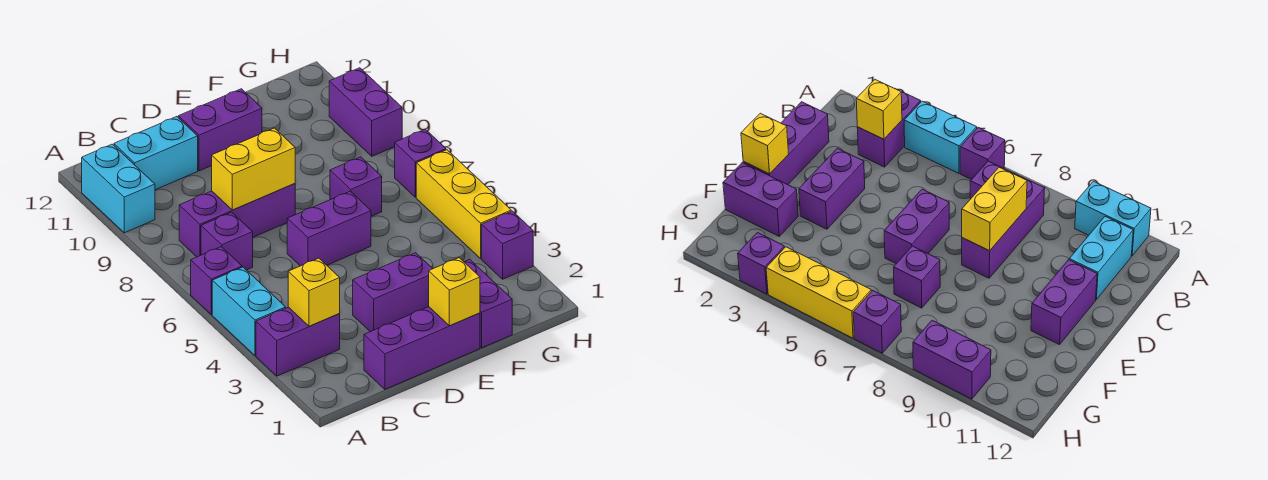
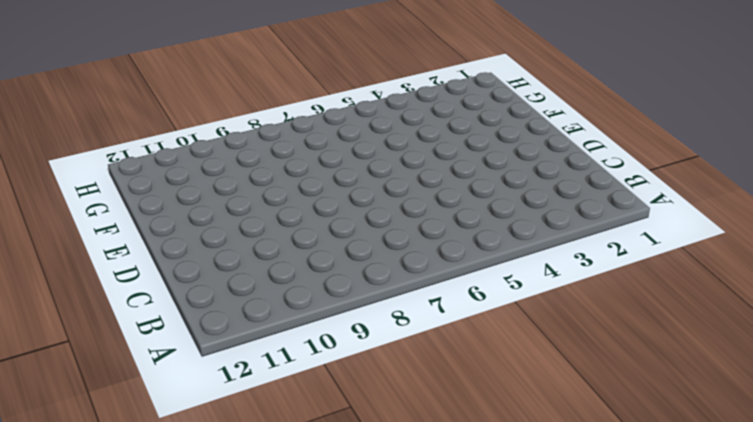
none -> purple 1x2 brick [256,307,340,376]
none -> cyan 1x2 brick [212,267,286,356]
none -> purple 1x1 brick [191,247,242,315]

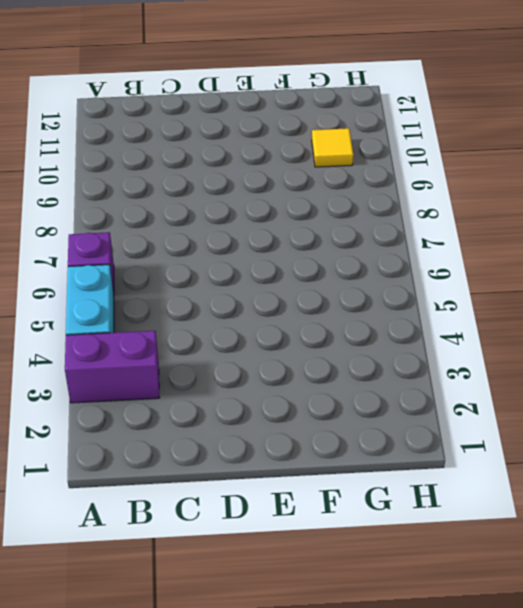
yellow 1x1 tile [312,128,353,167] -> none
none -> cyan 1x2 brick [82,144,155,233]
none -> purple 1x1 brick [201,212,253,270]
none -> purple 1x3 brick [179,183,295,257]

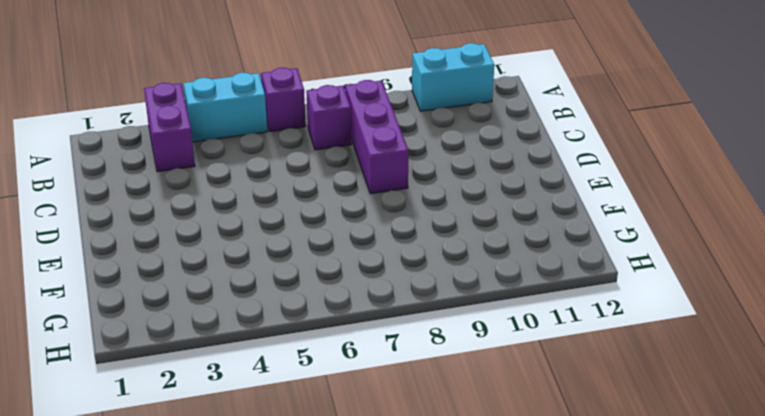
none -> cyan 1x2 brick [114,117,198,190]
none -> purple 1x3 brick [364,307,480,389]
none -> purple 1x2 brick [353,253,433,332]

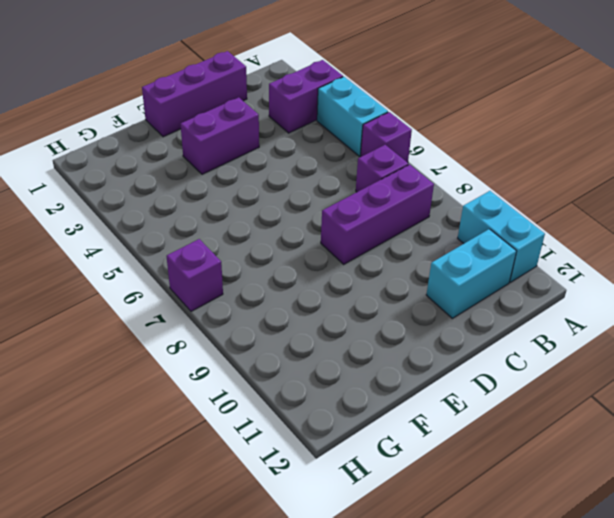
none -> purple 1x2 brick [287,191,371,266]
none -> purple 1x2 brick [178,89,262,171]
none -> purple 1x2 brick [465,259,512,348]

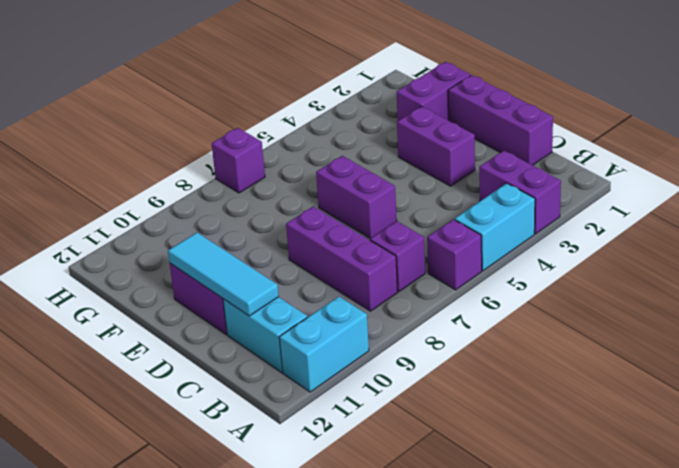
cyan 1x3 tile [168,233,279,316] -> none
none -> purple 1x1 brick [330,157,382,216]
none -> purple 1x1 brick [482,211,533,279]
none -> yellow 1x3 brick [416,150,511,259]

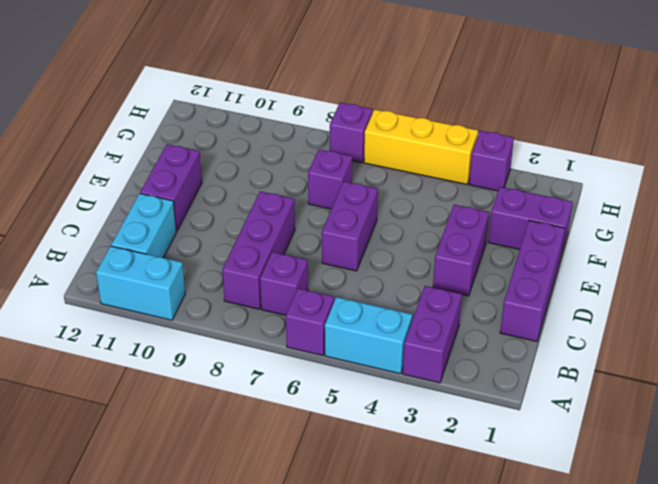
none -> purple 1x2 brick [329,68,402,156]
none -> yellow 1x1 brick [288,258,340,326]
none -> yellow 1x2 brick [212,128,295,210]

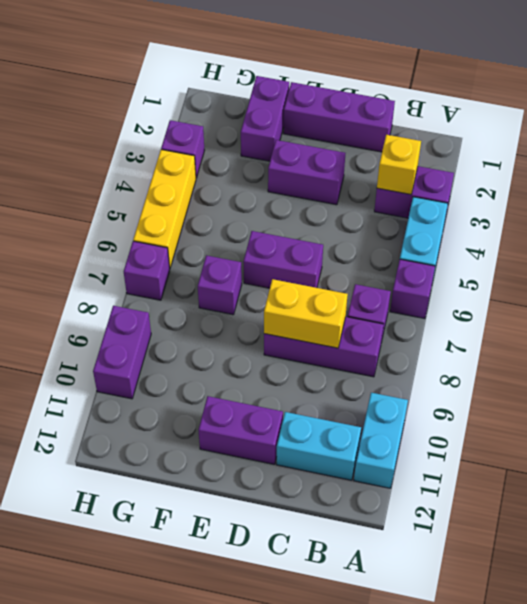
none -> yellow 1x1 brick [429,258,480,326]

